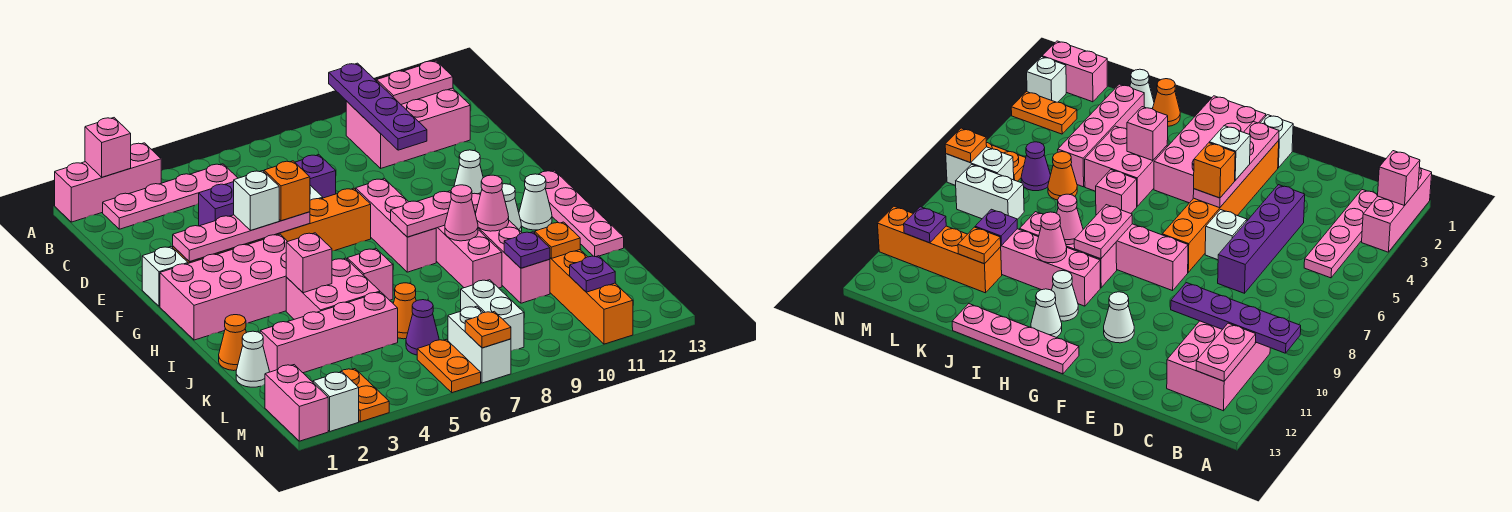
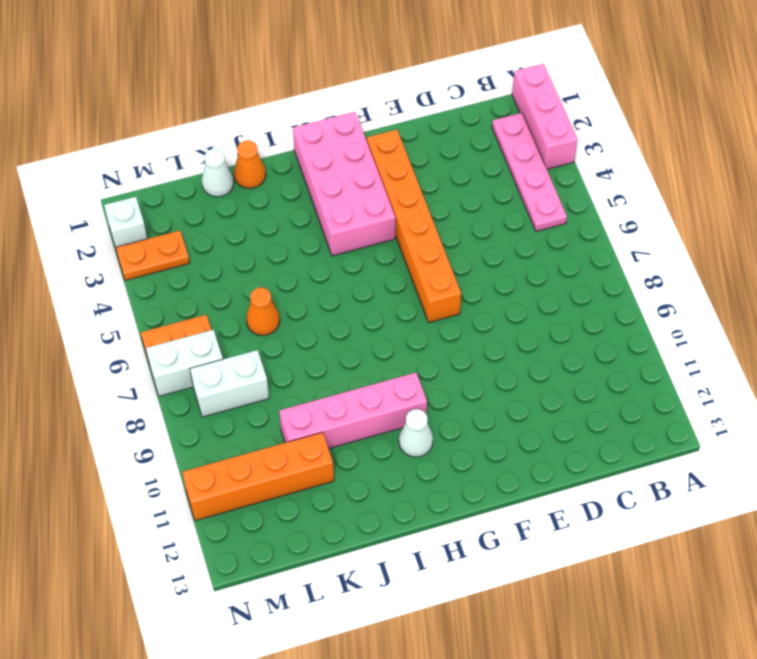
none -> pink 2x3 brick [346,88,470,168]
none -> purple 1x4 brick [199,155,336,226]
none -> white 1x1 brick [1205,210,1247,260]
none -> white 1x1 brick [142,247,188,306]

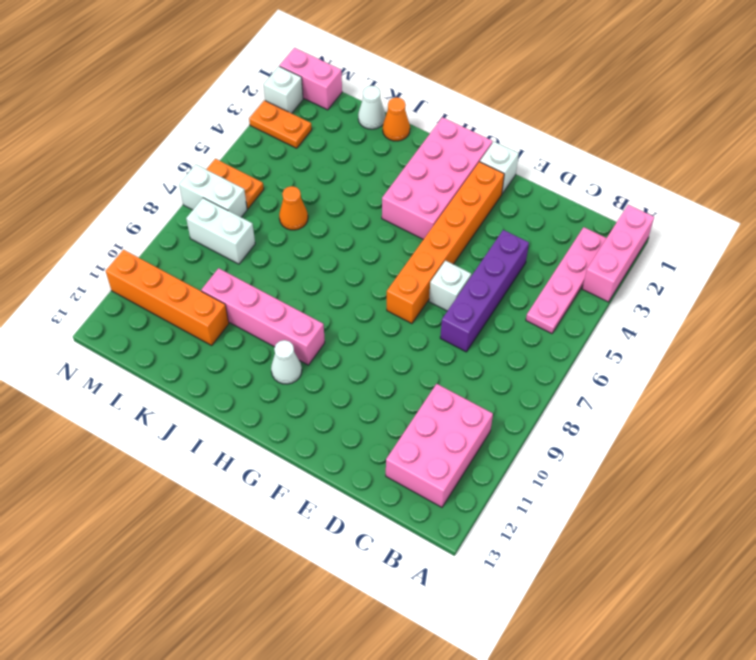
none -> pink 1x3 brick [356,179,436,272]
none -> white 1x1 cone [454,150,483,194]
none -> pink 1x4 plate [539,170,624,257]
none -> pink 1x3 brick [436,225,502,288]

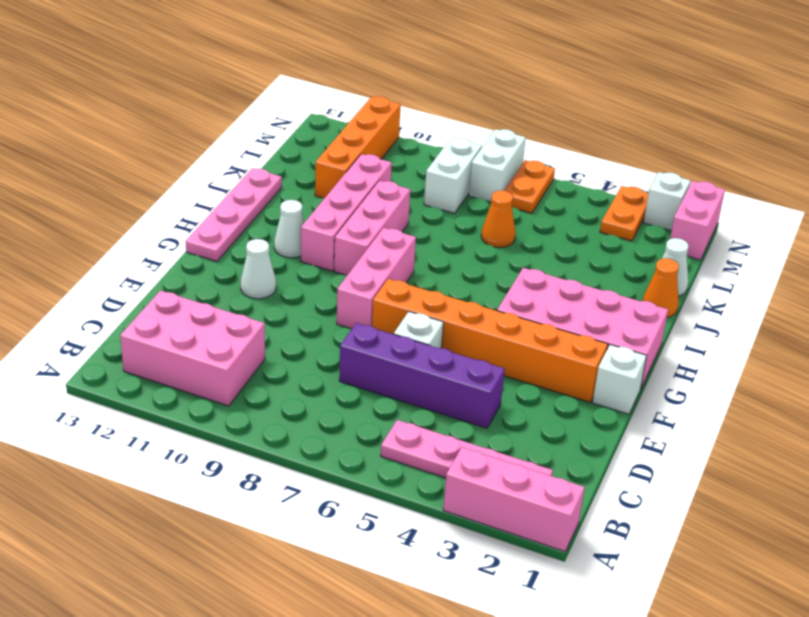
none -> white 1x1 cone [519,174,552,230]
none -> pink 2x2 brick [286,258,380,319]
none -> pink 1x1 brick [347,249,393,300]
none -> pink 1x4 brick [260,292,398,373]

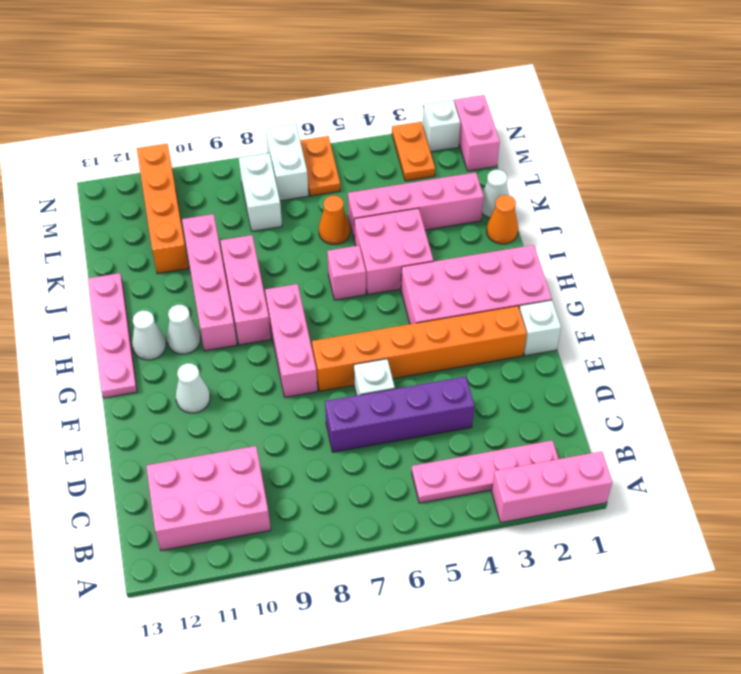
none -> purple 1x1 cone [406,300,439,355]
none -> pink 1x1 brick [85,118,131,177]
none -> purple 1x4 plate [329,63,427,150]
none -> pink 1x2 plate [377,61,453,104]

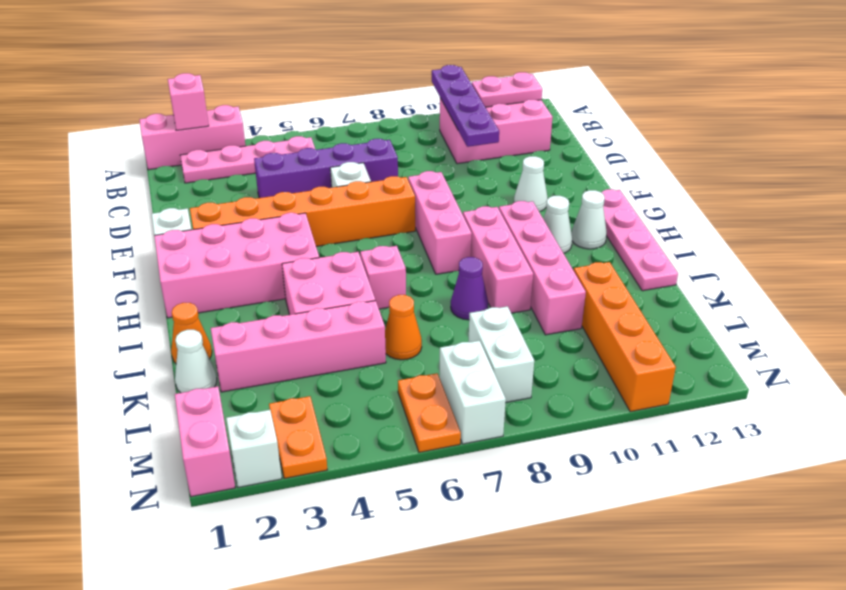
purple 1x1 cone [451,257,488,320] -> purple 1x1 cone moved to [406,300,439,355]
none -> pink 1x4 plate [173,212,310,262]
none -> pink 1x2 plate [391,191,451,237]
none -> pink 1x1 brick [286,233,332,293]
none -> pink 1x1 cone [445,185,478,241]

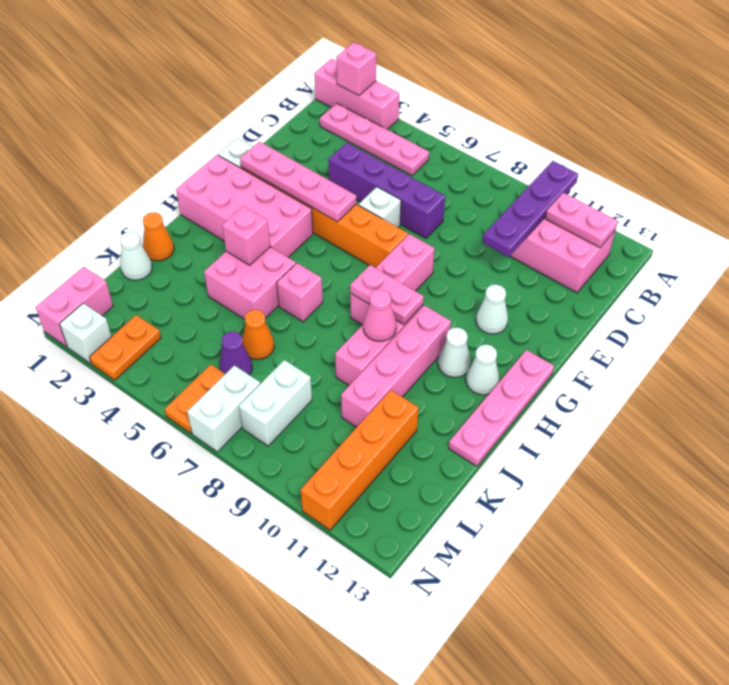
none -> pink 1x4 brick [260,292,398,373]
none -> pink 1x1 cone [475,175,509,231]
none -> purple 1x1 plate [504,232,550,268]
none -> orange 1x1 plate [535,222,580,258]

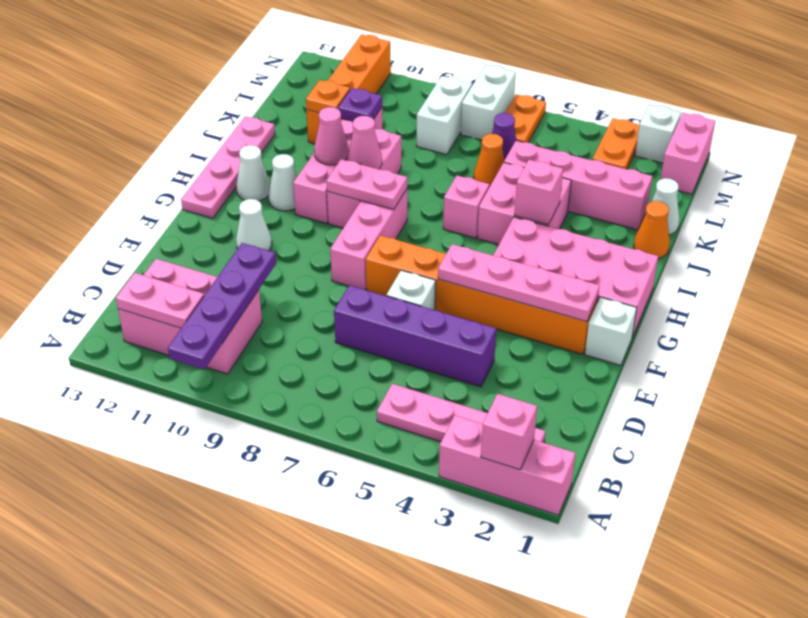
none -> purple 1x1 plate [570,256,615,292]
none -> orange 1x1 plate [465,311,511,348]
none -> white 1x1 brick [234,171,279,230]
none -> orange 1x1 brick [264,161,310,221]

